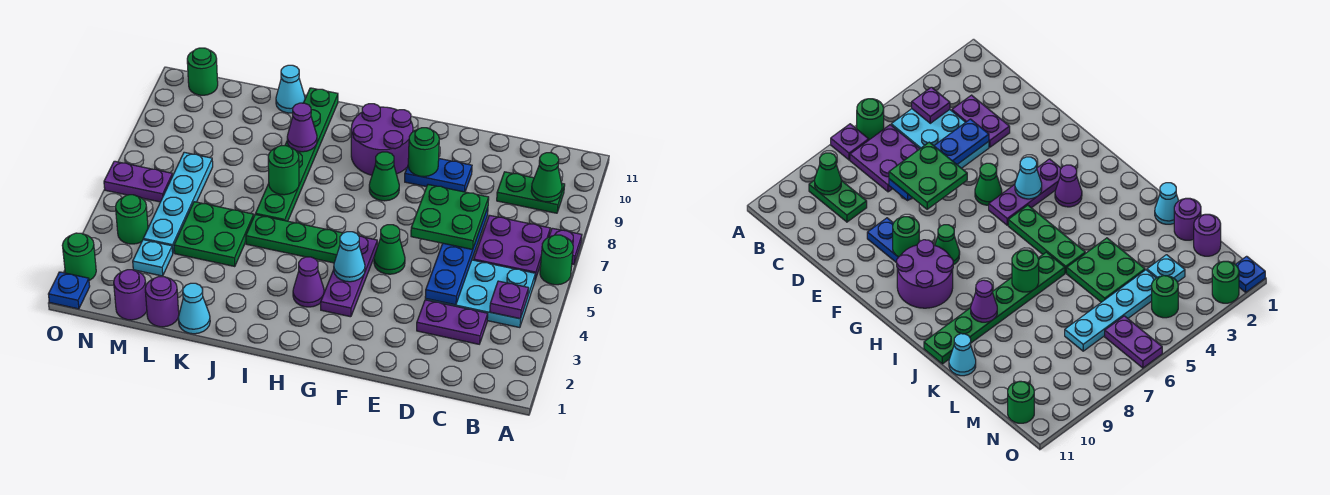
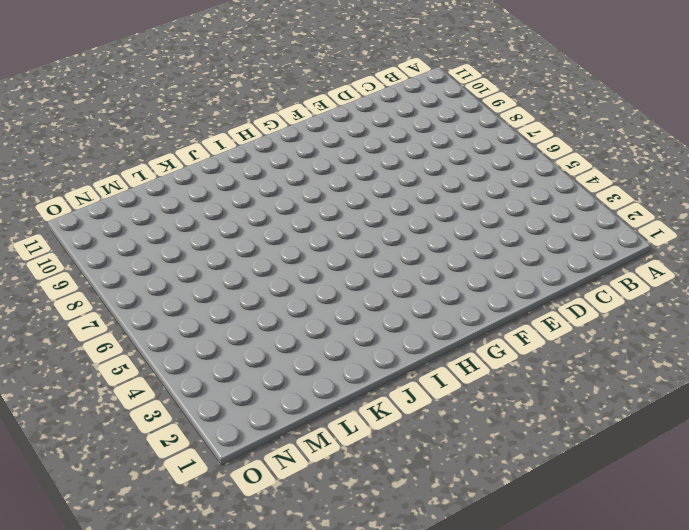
none -> green 1x1 round brick [540,235,573,285]
none -> purple 1x1 plate [549,228,582,264]
none -> cyan 2x3 plate [425,260,535,328]
none -> purple 2x2 plate [474,215,550,280]

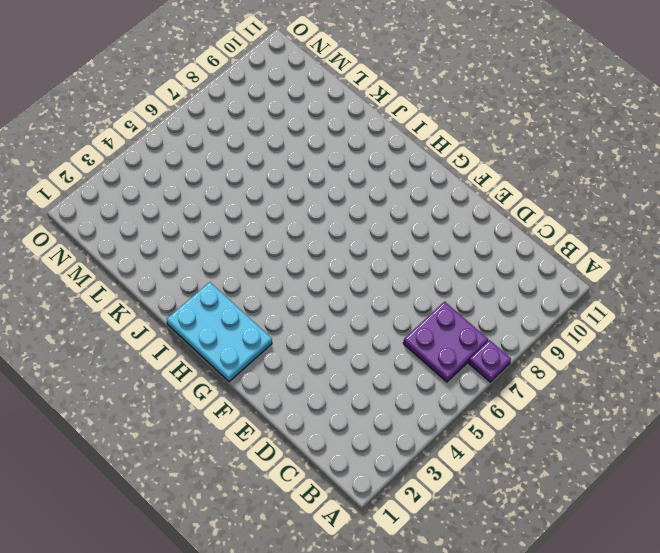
cyan 2x3 plate [167,282,272,382] -> cyan 2x3 plate moved to [425,260,535,328]
none -> green 1x1 round brick [540,235,573,285]
none -> green 1x2 plate [497,172,565,213]
none -> purple 1x2 plate [417,300,488,344]
none -> blue 1x2 plate [405,159,472,192]

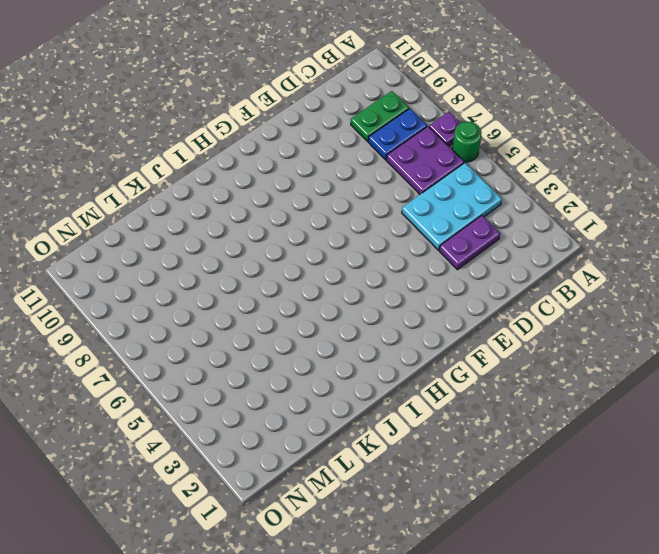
blue 1x2 plate [368,109,427,160] -> blue 1x2 plate moved to [405,159,472,192]
none -> green 1x1 cone [374,225,405,274]
none -> purple 1x3 plate [321,236,377,317]
none -> green 1x1 cone [369,152,399,201]
none -> purple 2x2 round brick [351,104,413,175]

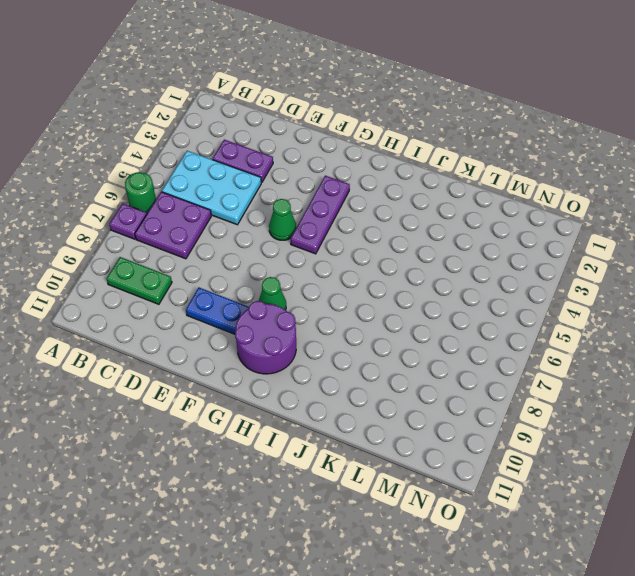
none -> purple 1x1 cone [293,257,324,307]
none -> green 1x3 plate [246,214,343,263]
none -> green 1x6 plate [256,88,338,221]
none -> cyan 1x1 cone [178,283,210,334]

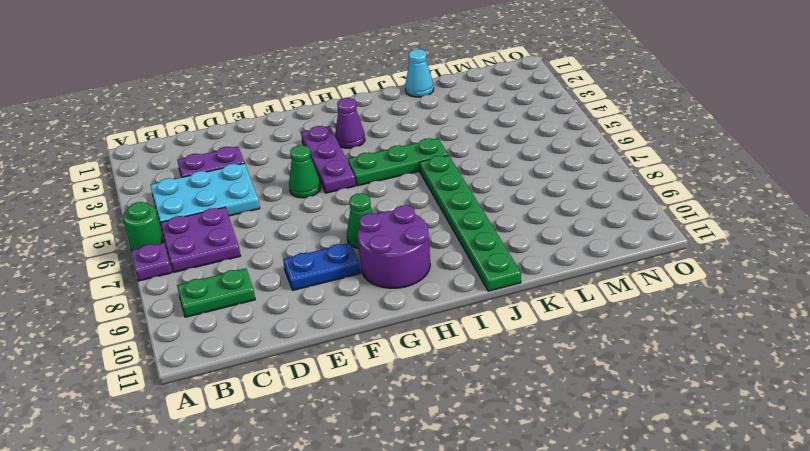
none -> green 2x2 plate [174,202,254,267]
none -> cyan 1x1 cone [276,65,305,113]
none -> purple 1x1 round brick [145,277,179,327]
none -> purple 1x1 round brick [114,270,147,320]

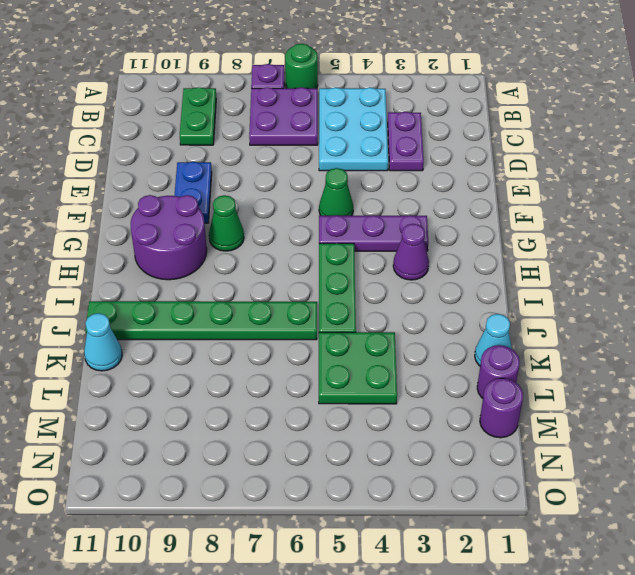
none -> cyan 1x1 plate [133,240,173,276]
none -> cyan 1x4 plate [143,152,213,253]
none -> green 1x1 round brick [116,195,148,244]
none -> purple 1x2 plate [104,161,173,202]

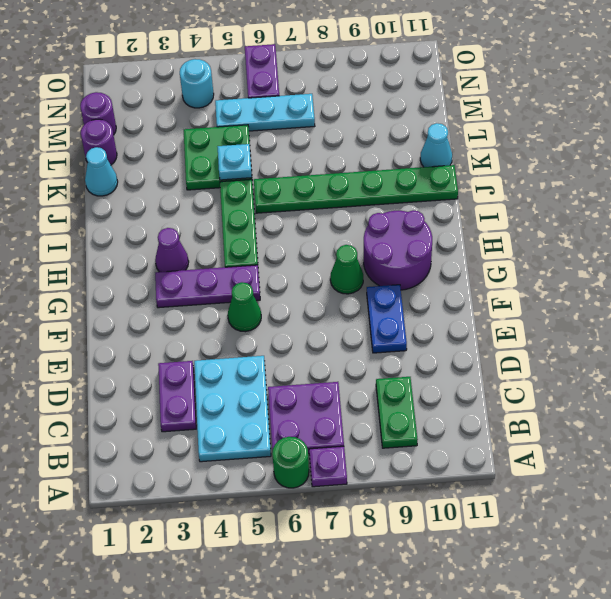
cyan 1x1 plate [217,144,252,180] -> cyan 1x1 plate moved to [133,240,173,276]
cyan 1x3 plate [215,94,315,131] -> cyan 1x4 plate [143,152,213,253]
cyan 1x1 round brick [180,59,214,108] -> green 1x1 round brick [116,195,148,244]
none -> green 1x1 round brick [187,48,218,95]
none -> blue 1x1 plate [48,272,90,309]
none -> green 1x1 round brick [62,233,96,281]
none -> purple 1x1 plate [490,281,529,319]

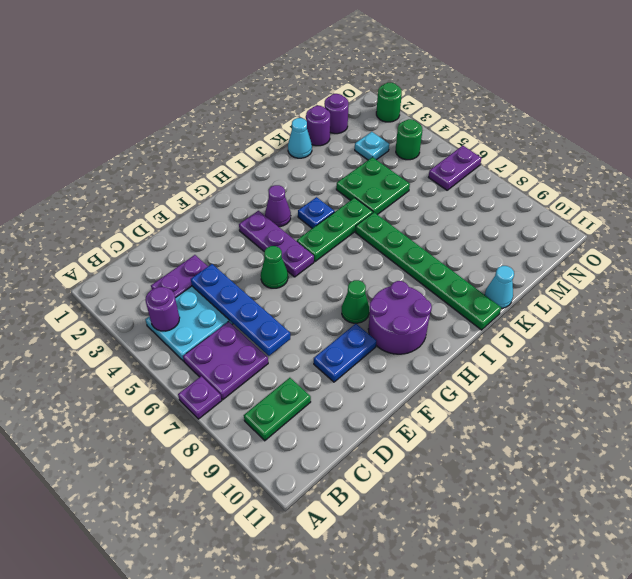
purple 1x1 round brick [145,287,180,331] -> purple 1x1 plate [490,281,529,319]
blue 1x1 plate [298,197,335,228] -> blue 1x1 plate moved to [48,272,90,309]
none -> green 1x1 round brick [540,235,573,285]
none -> cyan 1x4 plate [143,152,213,253]
none -> green 1x1 round brick [187,48,218,95]
none -> green 1x1 cone [531,153,562,202]

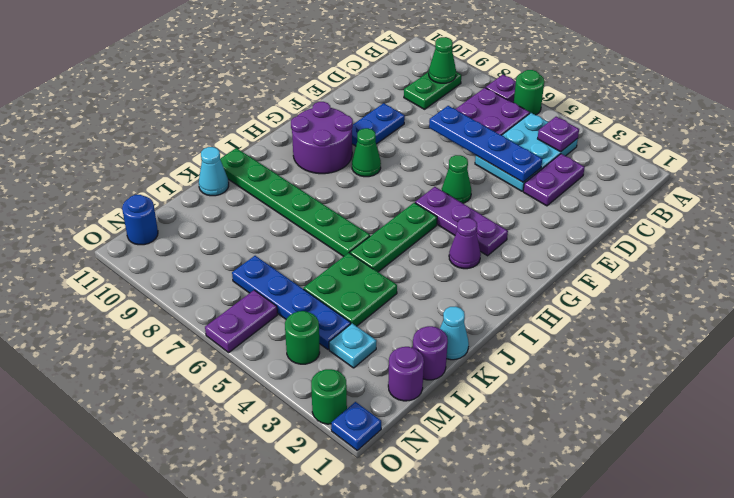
blue 1x4 plate [232,256,351,349] -> cyan 1x4 plate [143,152,213,253]
blue 1x1 round brick [122,195,158,245] -> green 1x1 round brick [187,48,218,95]
none -> green 1x1 round brick [408,128,439,177]
none -> cyan 1x1 cone [334,232,365,282]
none -> green 1x1 round brick [268,146,299,195]
none -> purple 1x1 cone [287,103,317,152]

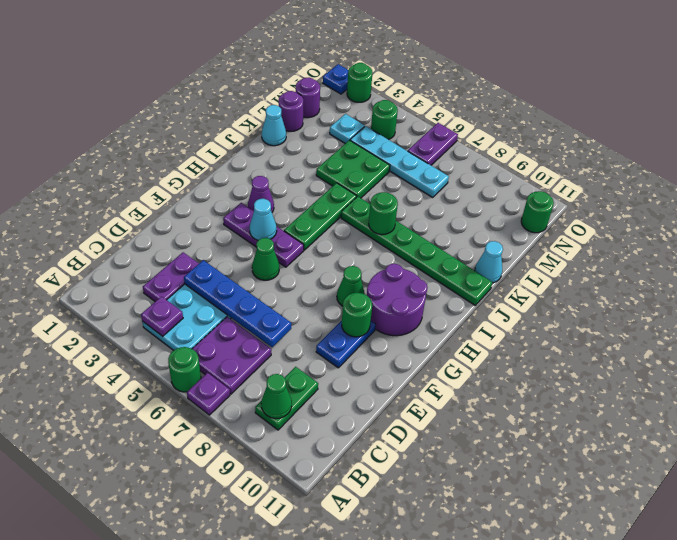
none -> purple 1x1 cone [287,103,317,152]
none -> green 2x2 plate [411,185,489,249]

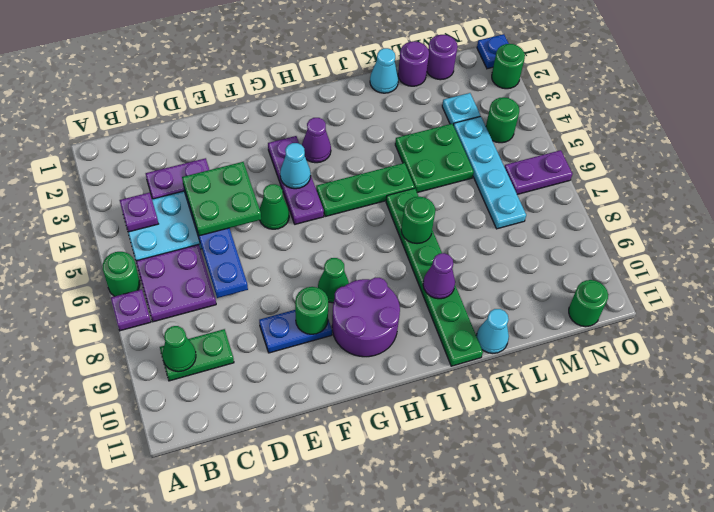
green 2x2 plate [182,162,261,236] -> green 2x2 plate moved to [411,185,489,249]

